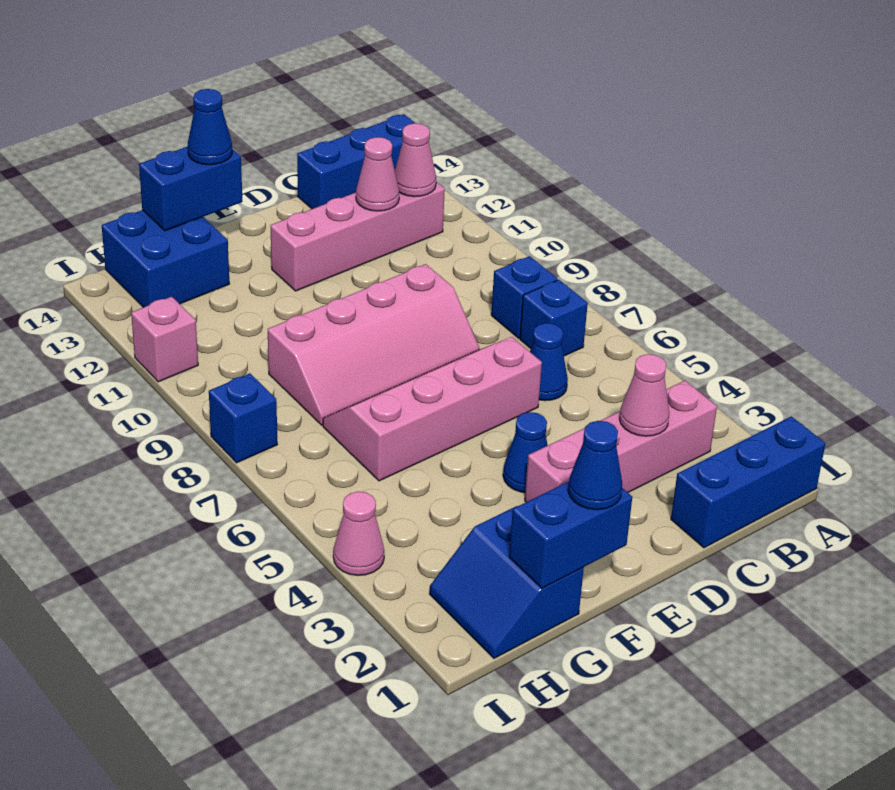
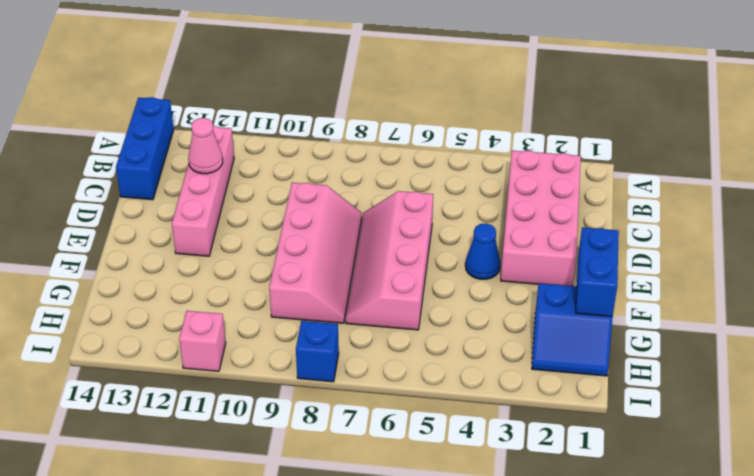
pink 2x4 brick [501,150,581,286] -> pink 1x4 brick [525,381,717,502]
none -> blue 1x3 brick [671,416,825,548]
none -> blue 1x1 brick [520,280,588,356]
none -> blue 1x1 brick [491,256,557,338]

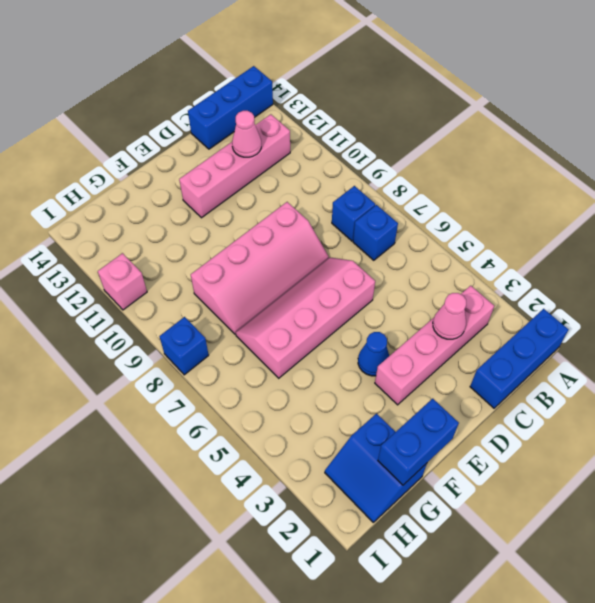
none -> blue 1x1 cone [530,323,568,401]
none -> blue 2x2 brick [102,210,229,307]
none -> pink 1x1 cone [333,491,384,576]

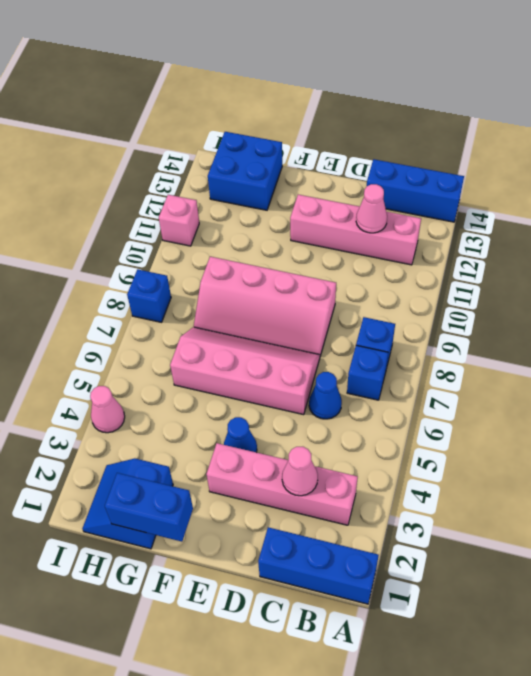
none -> pink 1x1 cone [395,123,436,197]
none -> blue 1x2 brick [139,147,242,231]
none -> blue 1x1 cone [568,421,622,510]

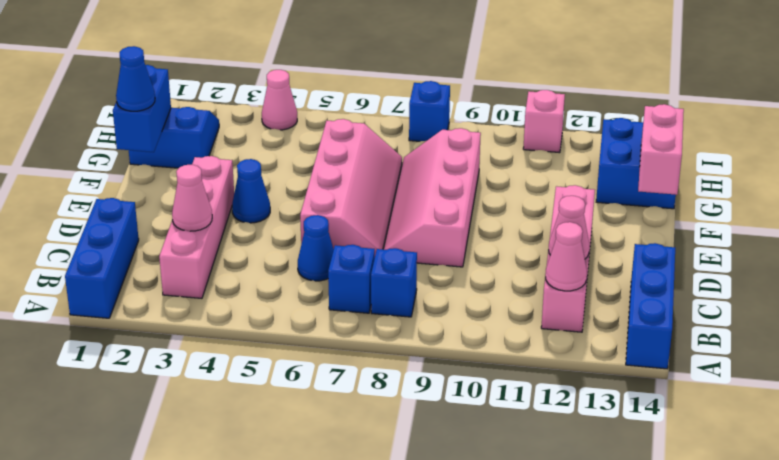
pink 1x2 brick [638,104,684,195] -> blue 1x2 brick [139,147,242,231]
none -> blue 1x1 cone [188,89,232,165]

